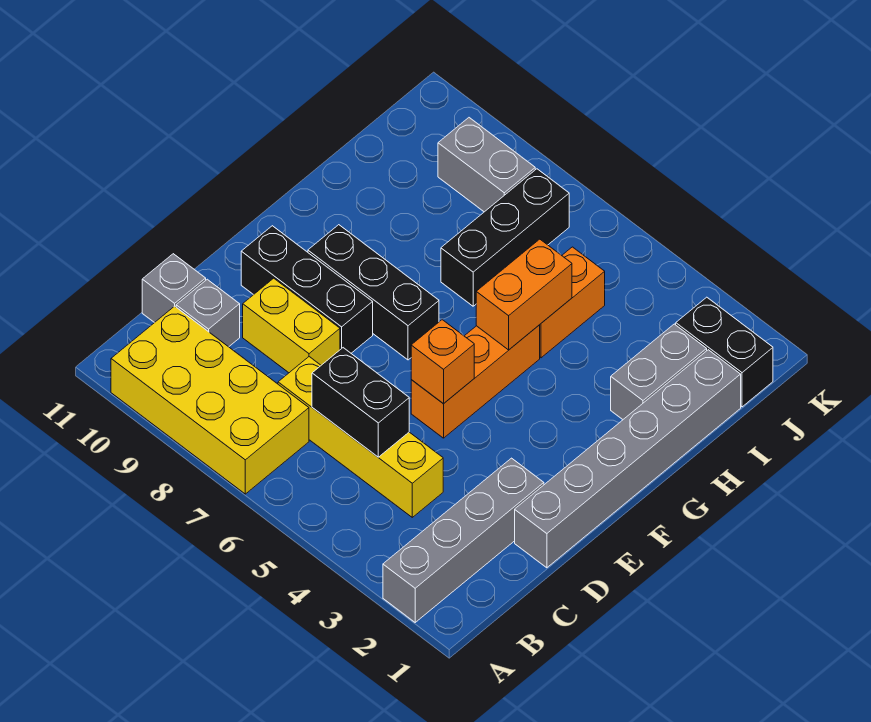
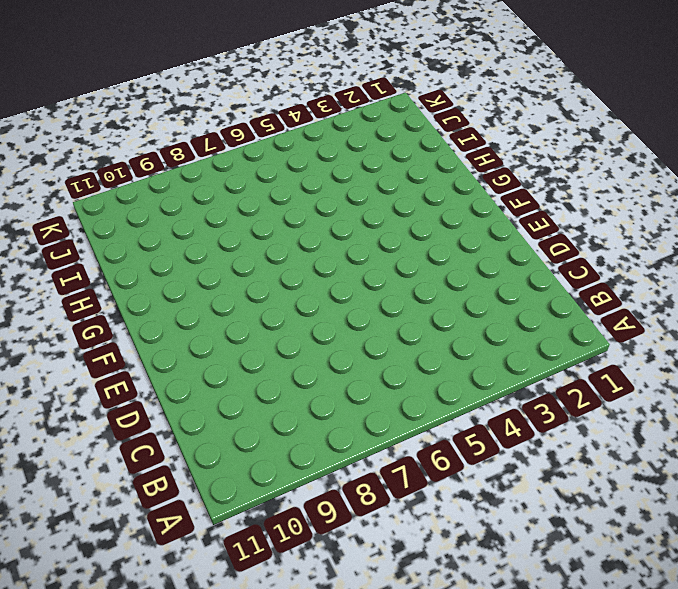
none -> grey 1x4 brick [383,458,544,622]
none -> yellow 2x4 brick [111,306,309,494]
none -> yellow 1x4 brick [278,357,443,517]

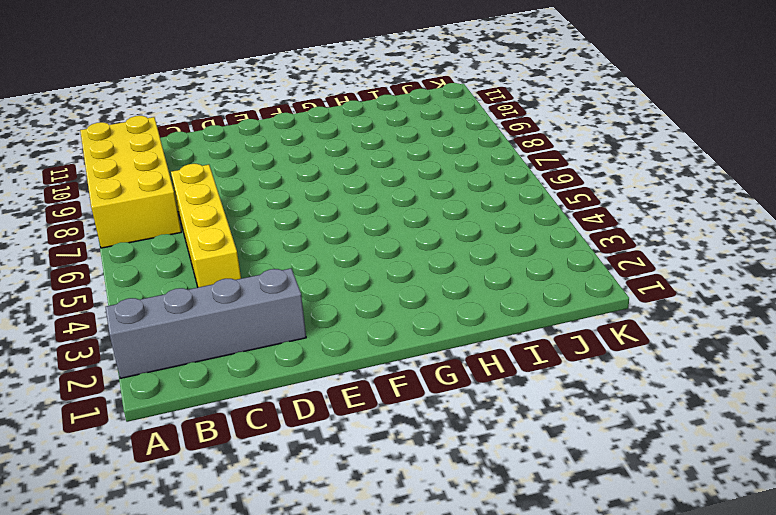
none -> grey 1x1 brick [176,279,240,347]
none -> grey 1x1 brick [142,254,206,323]
none -> grey 1x6 brick [515,350,741,568]

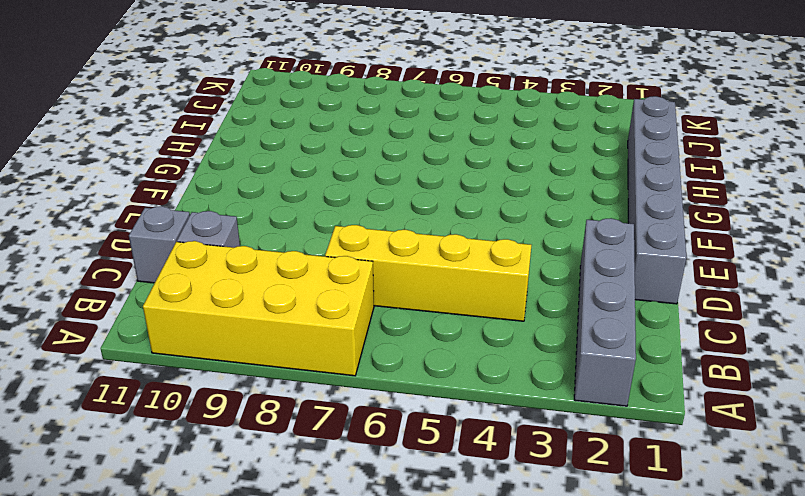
none -> yellow 1x2 brick [243,278,340,373]
none -> orange 1x3 brick [411,325,540,438]
none -> black 1x3 brick [241,226,373,353]

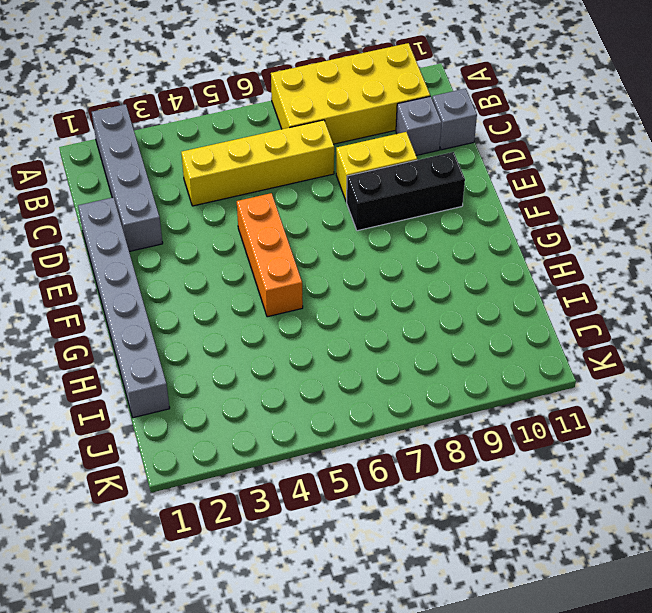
none -> black 1x3 brick [308,225,439,360]
none -> grey 1x2 brick [611,324,707,419]
none -> orange 1x2 brick [540,247,605,358]

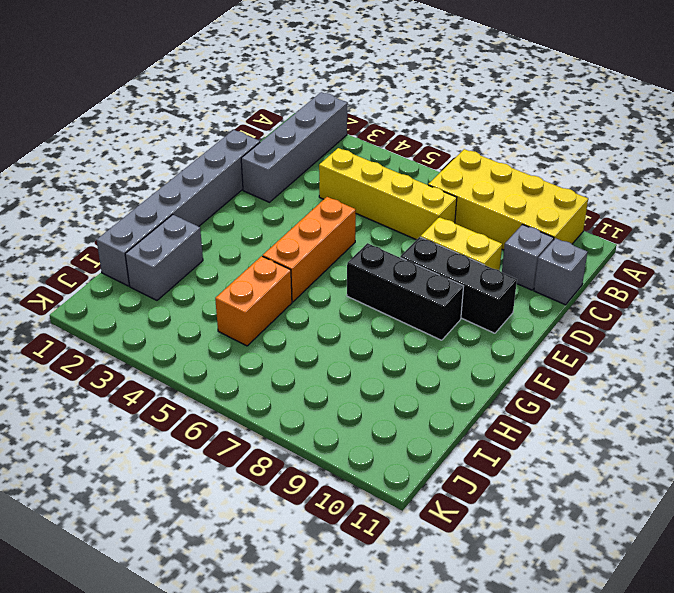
none -> black 1x3 brick [441,169,569,306]
none -> black 1x2 brick [676,297,773,407]
none -> grey 1x2 brick [438,118,535,212]

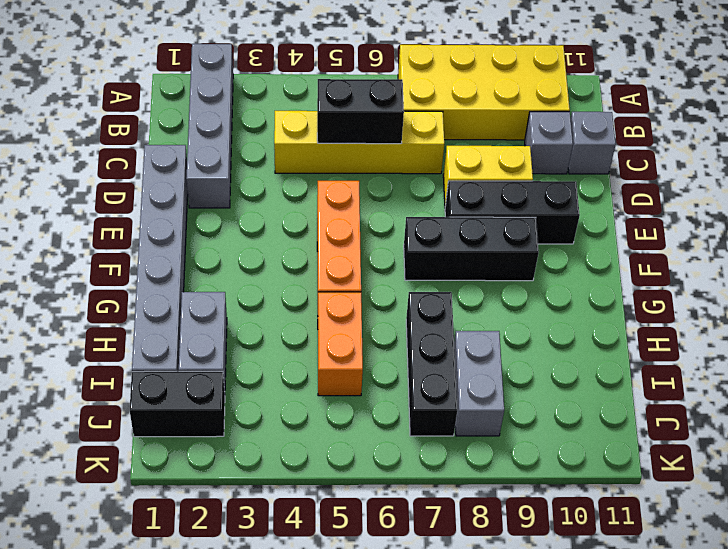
grey 1x2 brick [454,331,504,436] -> grey 1x2 brick turned to [438,118,535,212]
none -> orange 1x1 brick [411,320,474,403]
none -> orange 1x2 brick [476,239,572,350]

